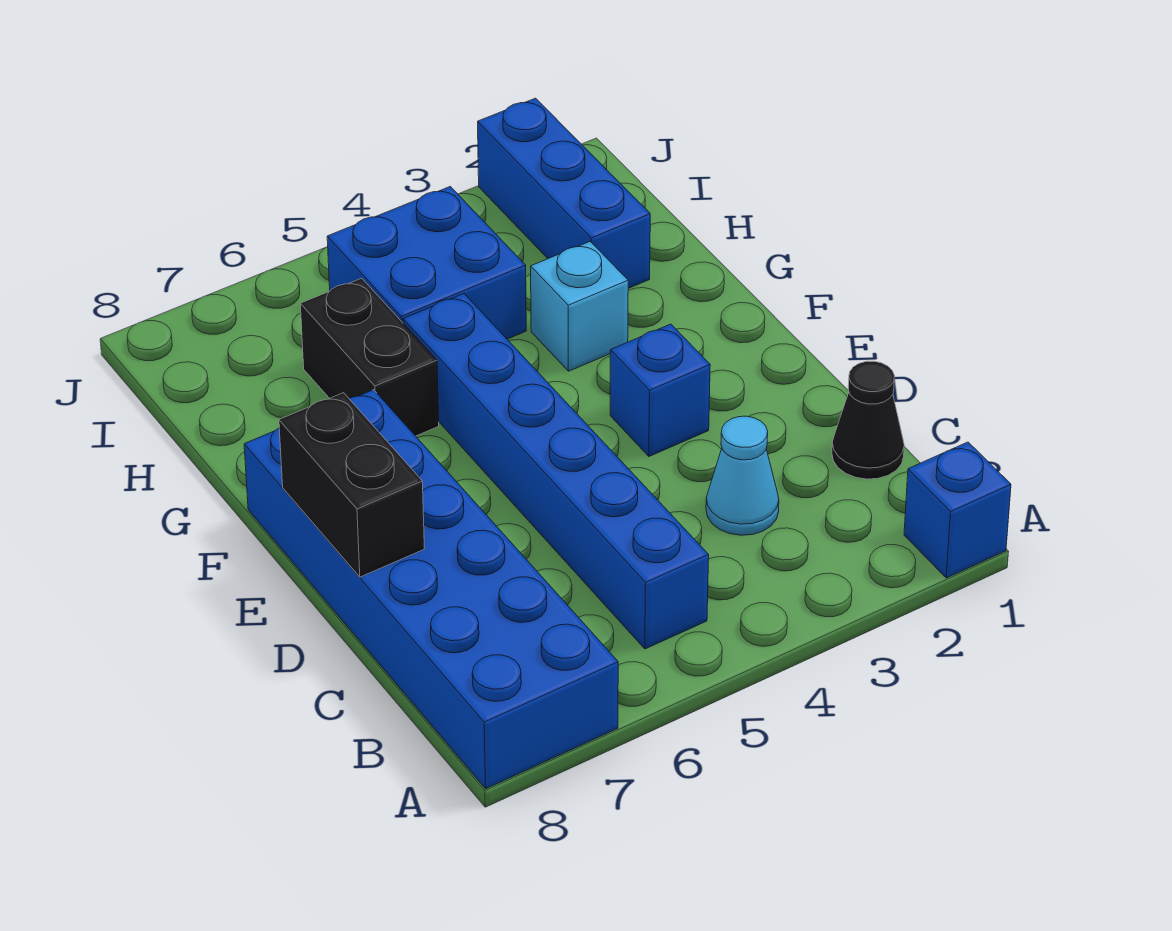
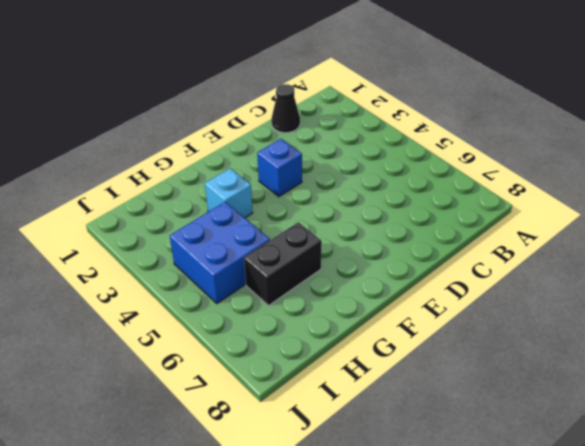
none -> blue 1x1 brick [904,442,1011,578]
none -> blue 2x6 brick [244,390,618,789]

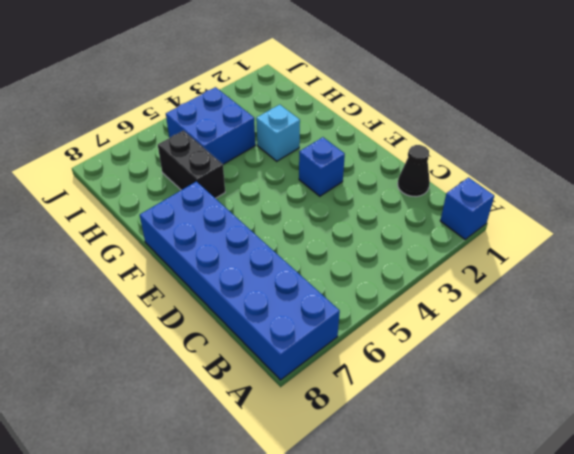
none -> blue 1x6 brick [403,294,709,649]
none -> cyan 1x1 cone [706,416,779,535]

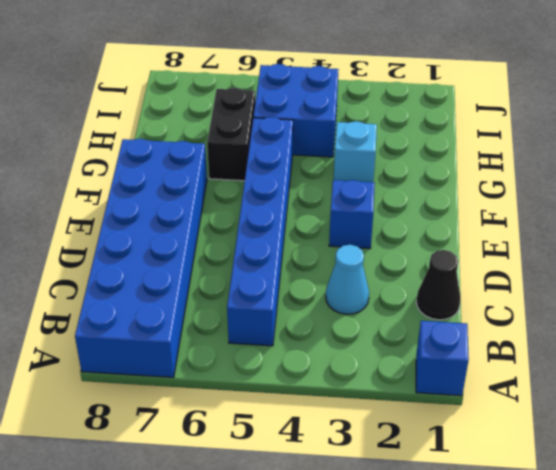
none -> blue 1x3 brick [478,98,650,288]
none -> black 1x2 brick [279,393,424,577]

